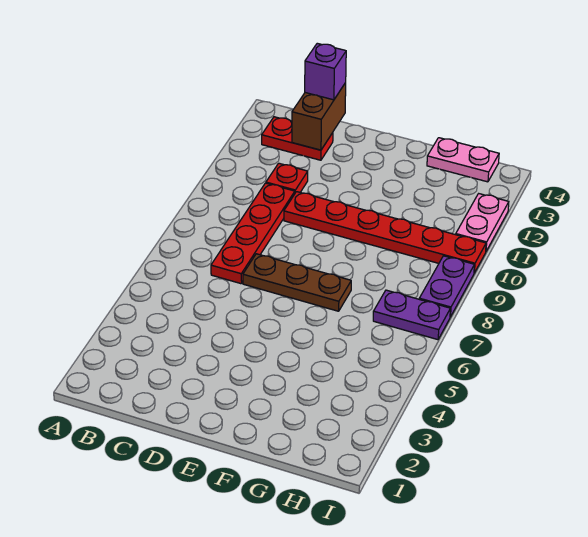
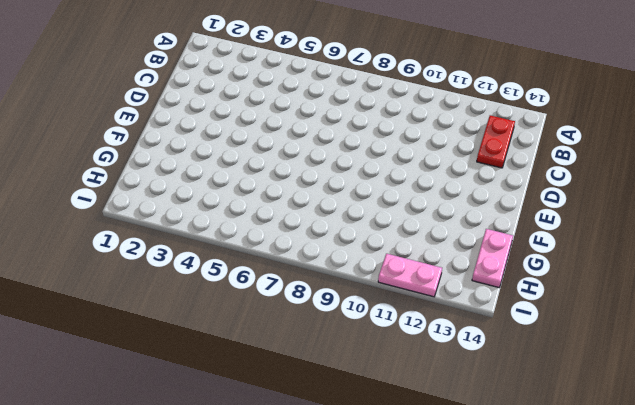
none -> red 1x4 plate [211,183,295,284]
none -> red 1x1 plate [266,163,308,193]

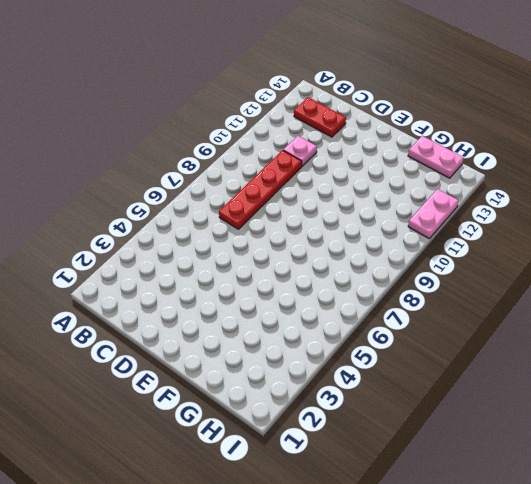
pink 1x1 plate [283,136,317,166] -> red 1x1 plate [266,163,308,193]
none -> brown 1x3 plate [243,254,351,311]
none -> red 1x6 plate [284,192,486,273]

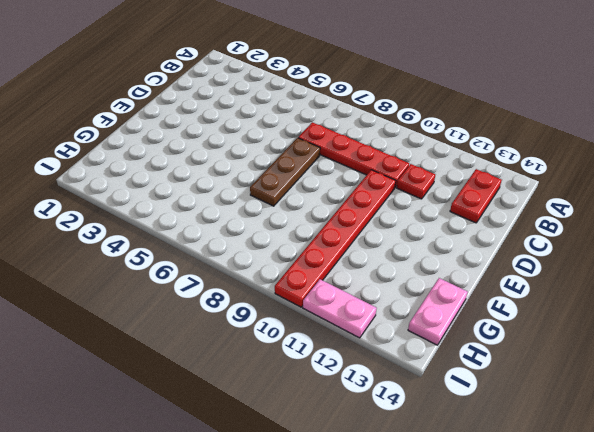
none -> purple 1x2 plate [373,290,450,340]
none -> purple 1x2 plate [419,256,474,317]

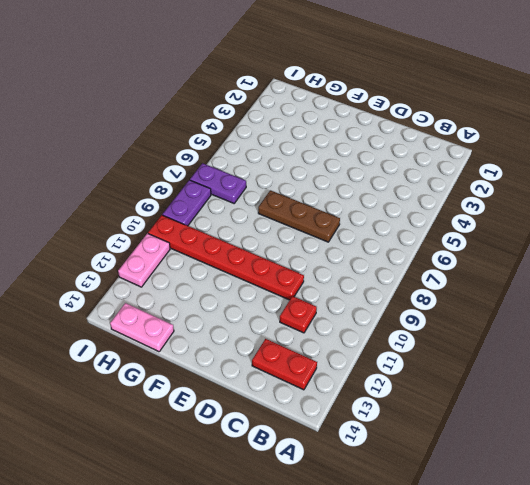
none -> red 1x4 plate [211,183,295,284]
none -> brown 1x2 brick [292,83,346,150]

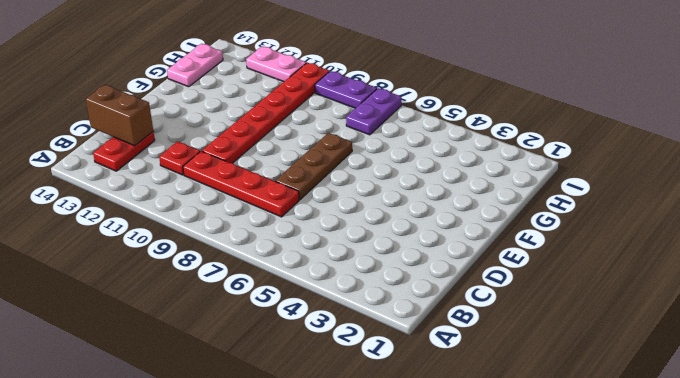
none -> purple 1x1 brick [305,43,346,100]

